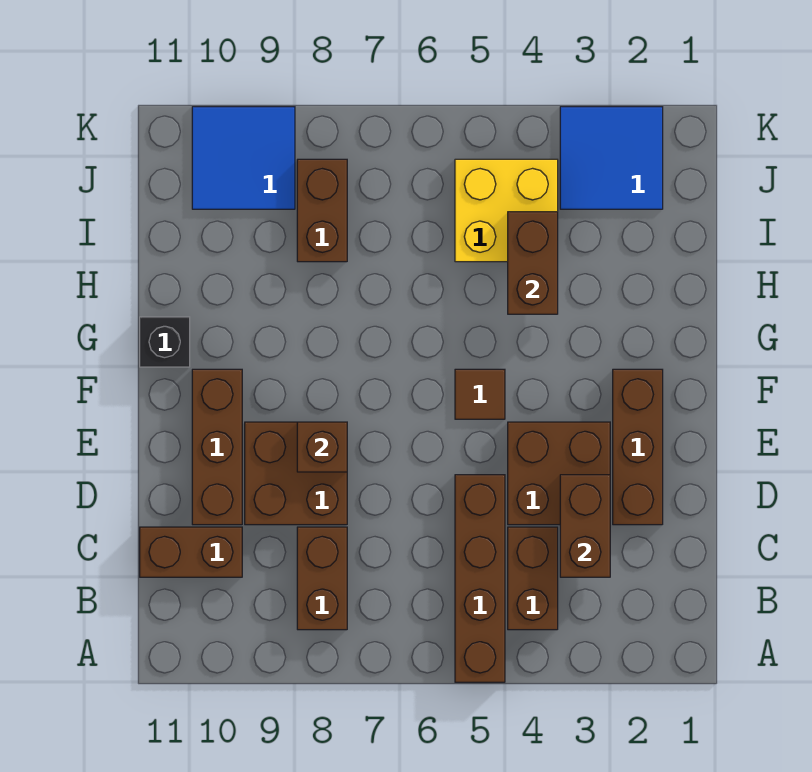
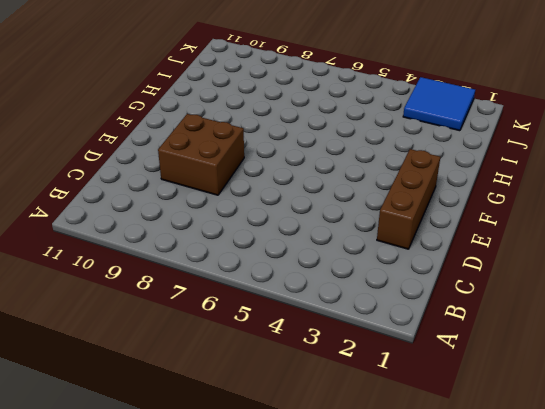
none -> brown 1x4 brick [455,475,505,682]
none -> brown 1x2 brick [508,527,558,630]
none -> brown 1x2 brick [297,527,347,630]

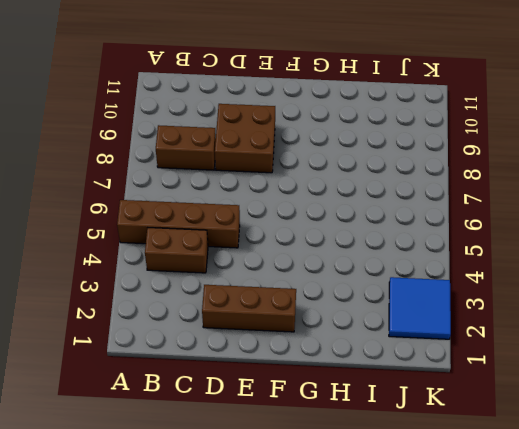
none -> brown 1x2 brick [140,527,242,577]
none -> brown 2x2 brick [508,422,610,525]
none -> brown 1x3 brick [192,369,242,525]

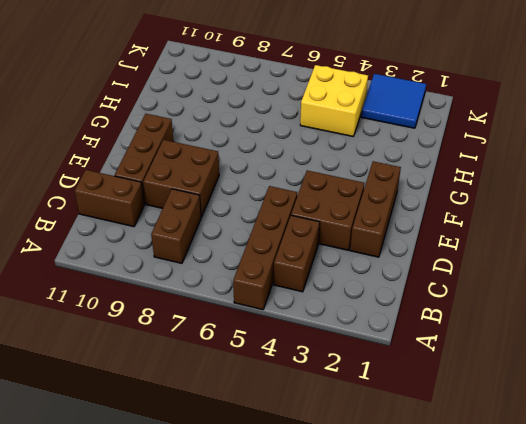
none -> brown 1x1 tile [455,369,505,419]
none -> black 1x1 brick [140,317,190,367]
none -> brown 1x2 brick [297,159,347,262]

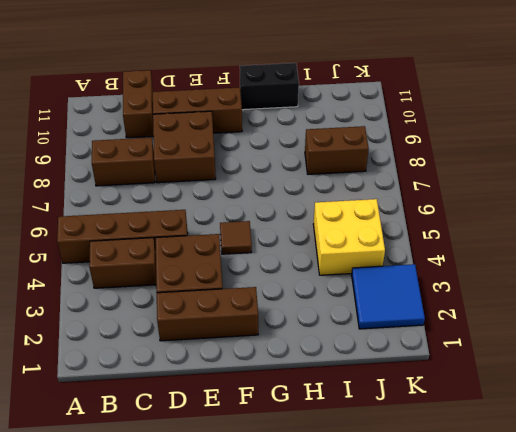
black 1x2 brick [240,63,299,110] -> black 1x1 brick [140,317,190,367]
none -> blue 2x2 tile [192,107,295,209]
none -> brown 1x2 brick [560,475,610,577]
none -> brown 1x1 brick [297,422,347,472]

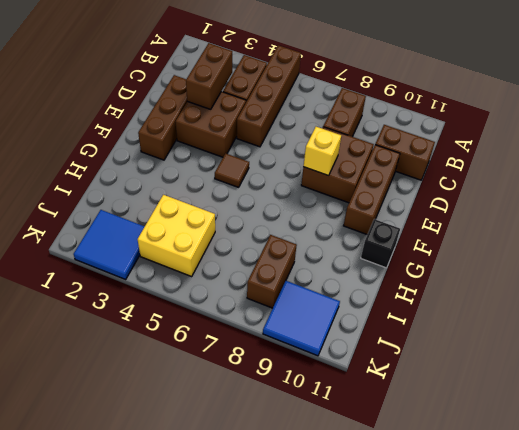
yellow 1x1 brick [304,127,341,176] -> brown 1x1 brick [297,422,347,472]
none -> brown 1x2 brick [508,212,558,314]

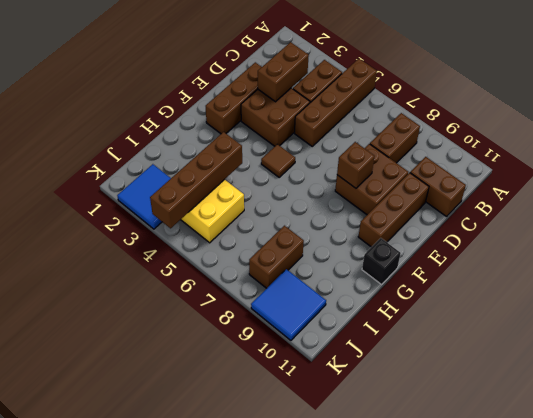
brown 1x4 brick [150,132,242,228] -> brown 1x2 brick [508,212,558,314]

